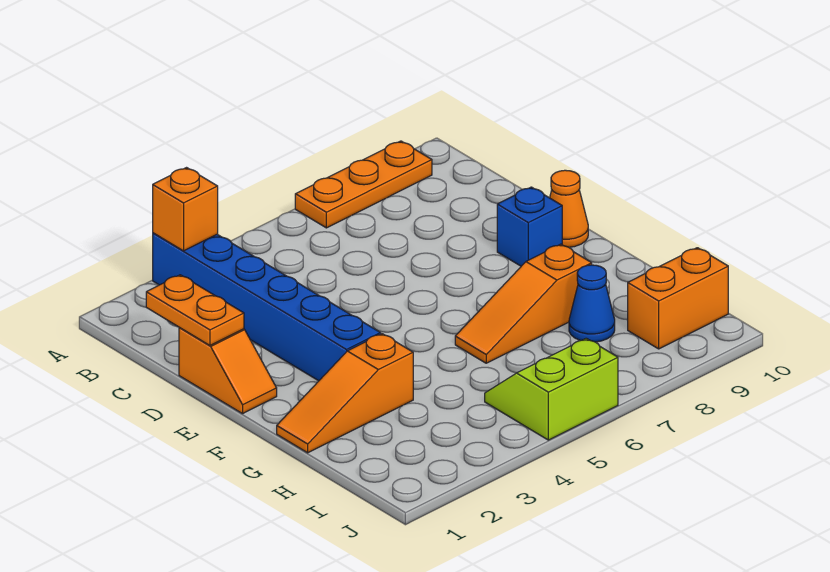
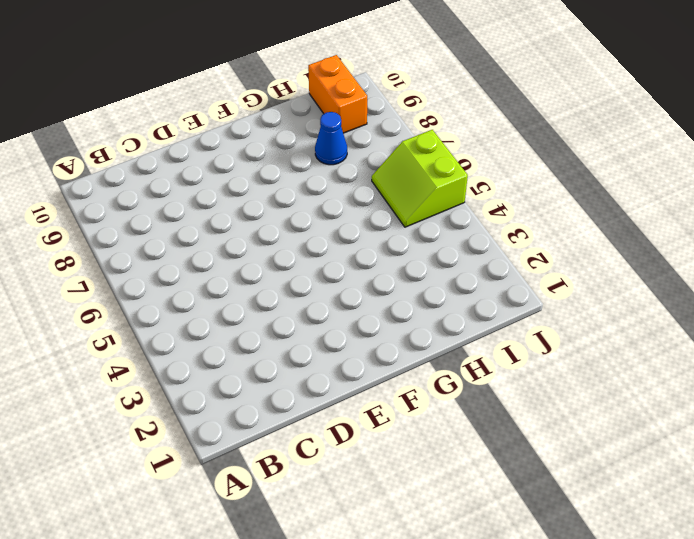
none -> blue 1x6 brick [153,233,381,381]
none -> orange 1x3 plate [295,141,432,228]
none -> orange 1x2 slope [179,327,277,414]

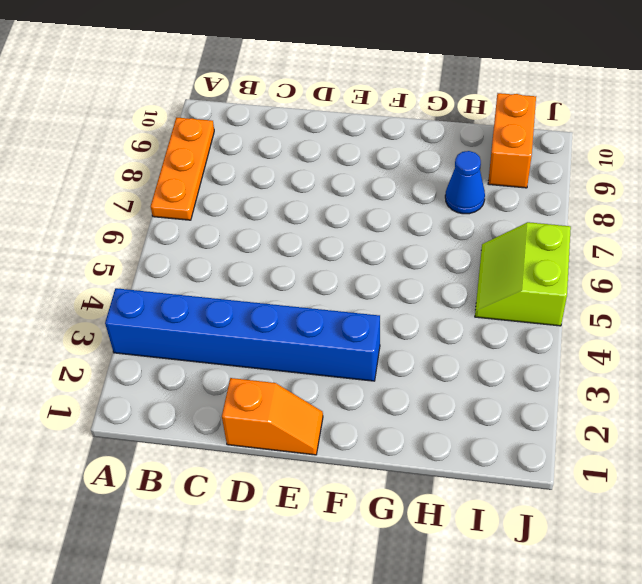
none -> blue 1x1 brick [497,187,562,266]
none -> orange 1x1 cone [550,170,588,247]
none -> orange 1x3 slope [277,334,413,453]

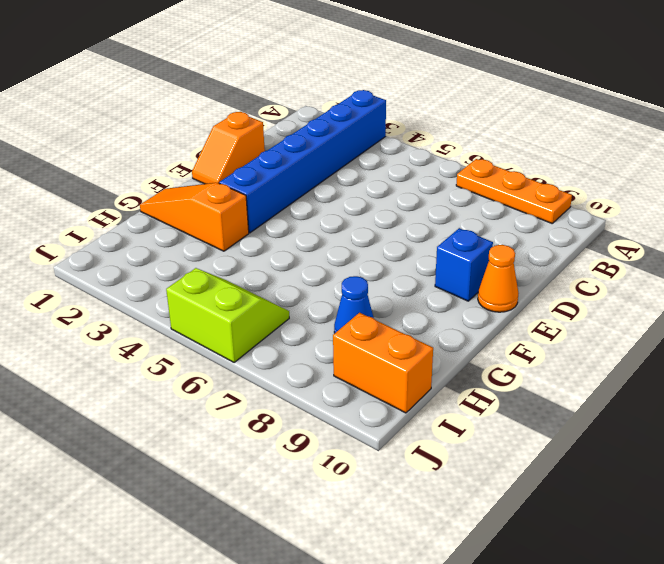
none -> orange 1x3 slope [455,244,592,363]
none -> orange 1x1 brick [153,168,218,251]
none -> orange 1x2 plate [146,275,244,345]

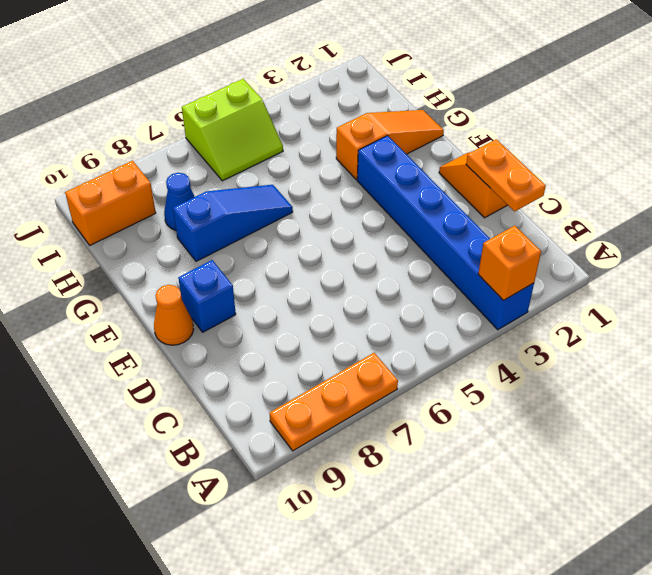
blue 1x3 slope [173,185,293,261] -> orange 1x3 slope [455,244,592,363]

